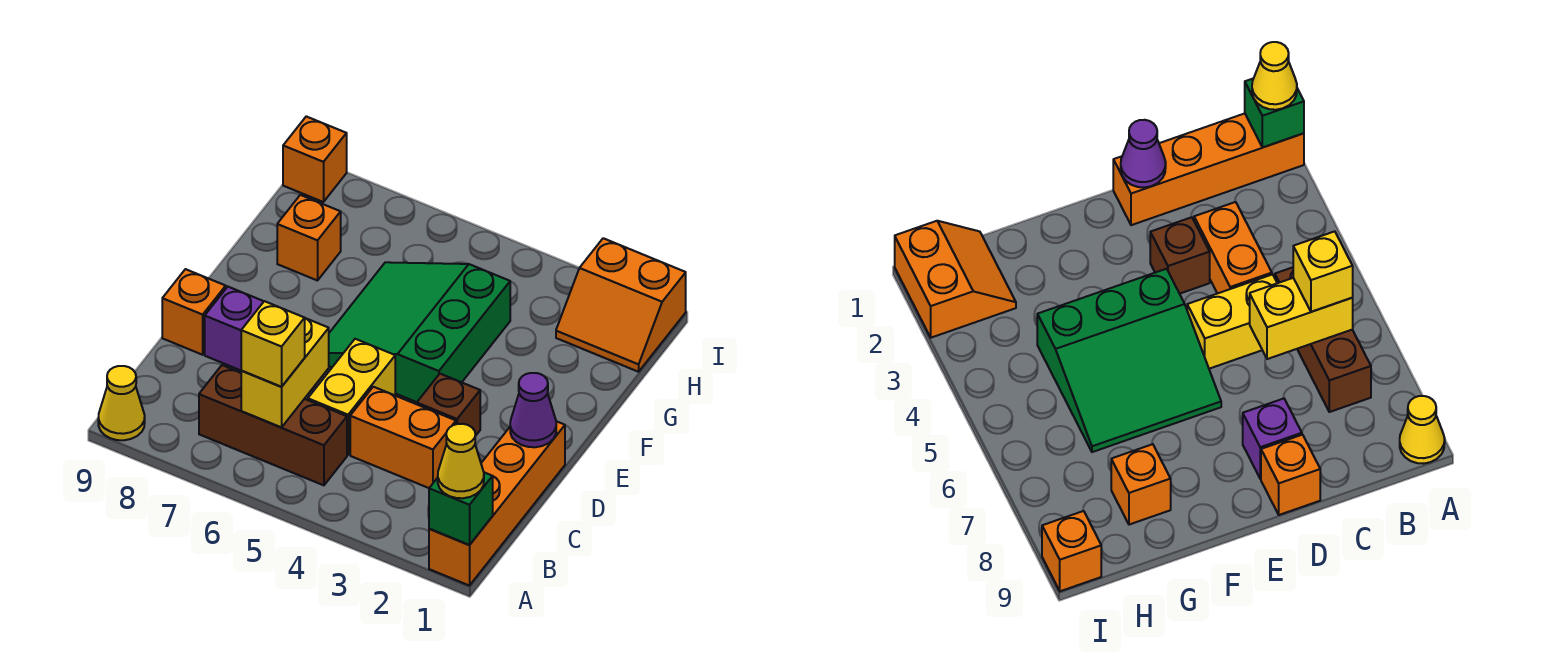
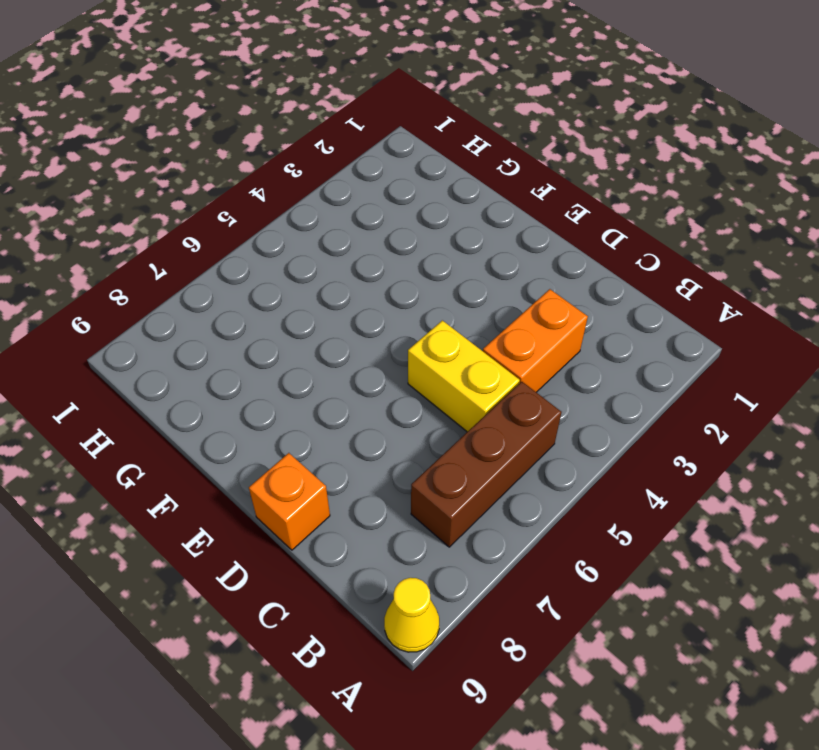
none -> orange 1x4 brick [429,421,565,586]
none -> brown 1x1 brick [417,374,480,436]
none -> purple 1x1 brick [205,287,264,370]

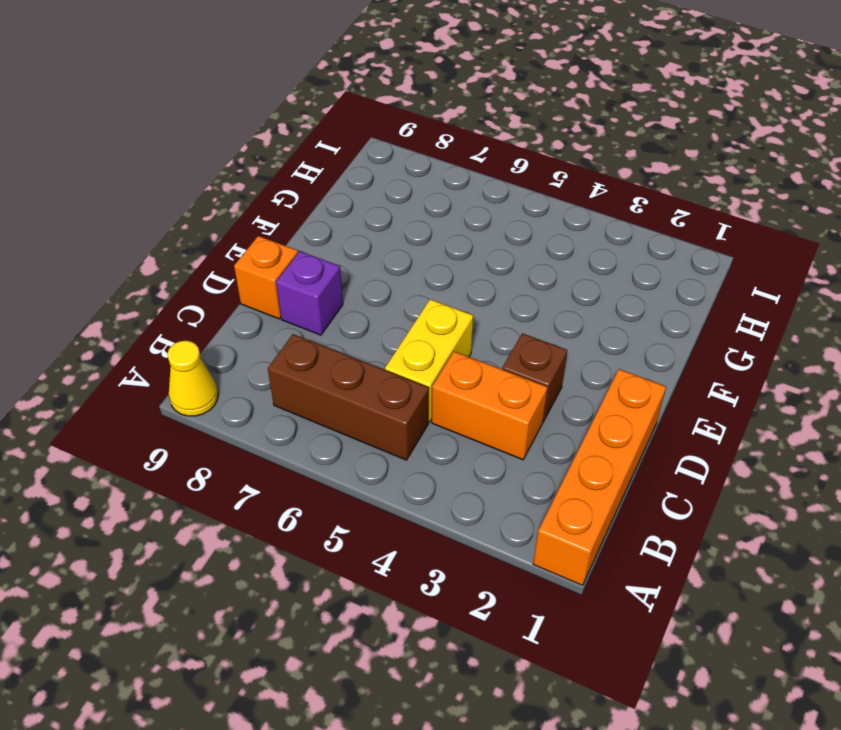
none -> green 3x3 slope [329,262,510,402]
none -> orange 1x1 brick [277,195,341,281]
none -> orange 2x2 slope [556,238,686,372]

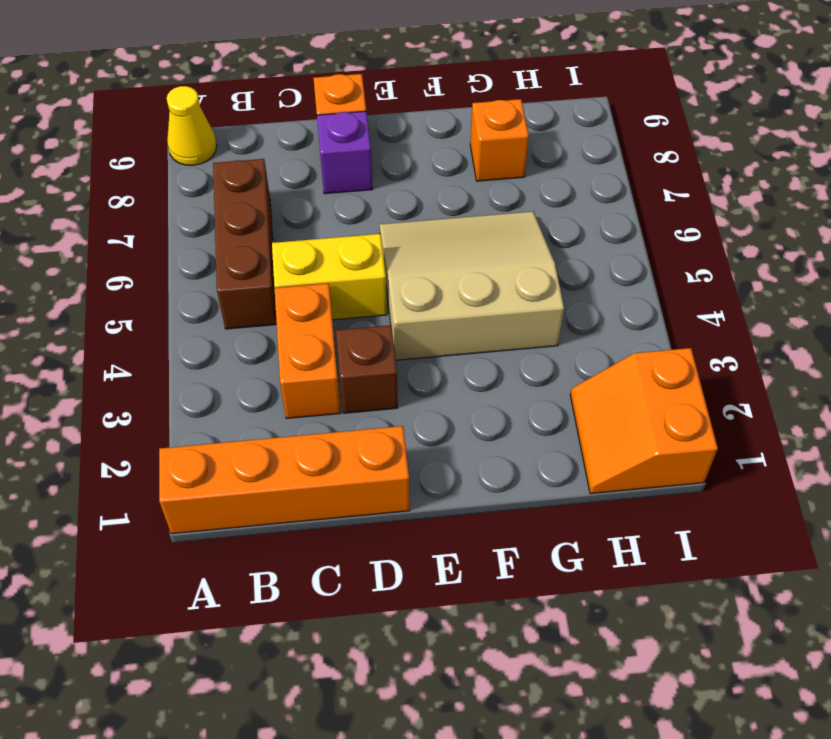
tan 3x3 slope [380,212,564,360] -> green 3x3 slope [329,262,510,402]
none -> orange 1x1 brick [283,116,347,202]
none -> green 1x1 brick [429,472,493,545]
none -> yellow 1x2 brick [241,318,329,427]

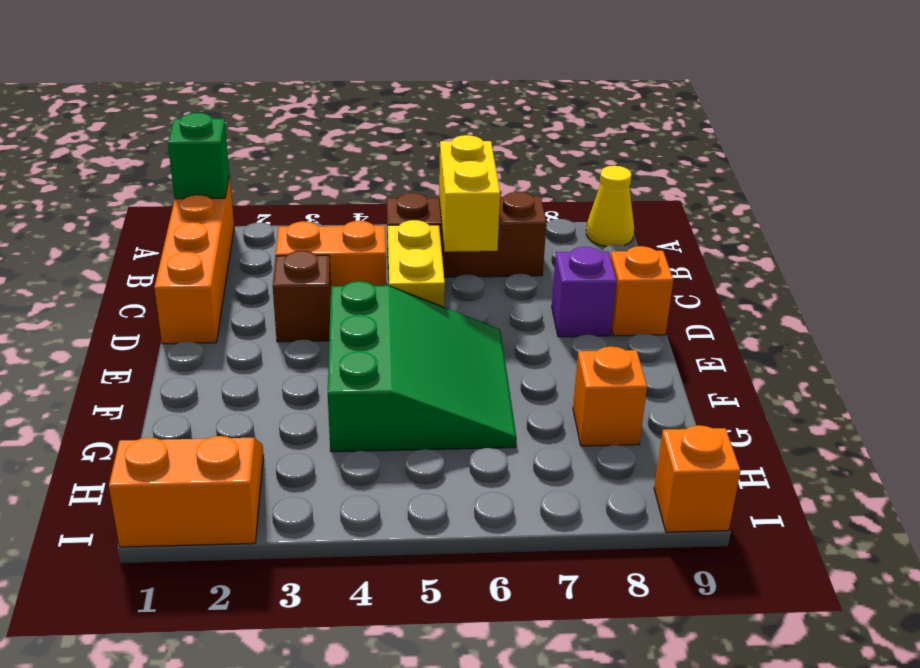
none -> purple 1x1 cone [510,373,556,447]
none -> yellow 1x1 cone [438,424,484,498]
none -> yellow 1x1 brick [241,301,305,387]

